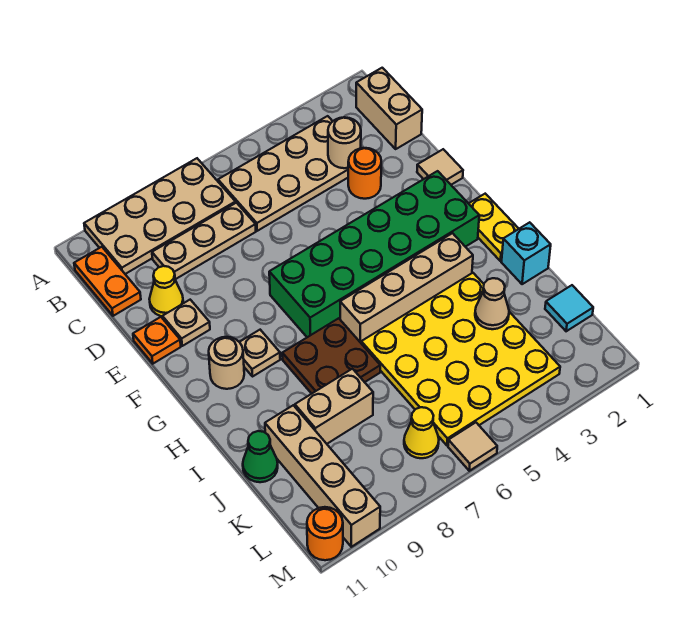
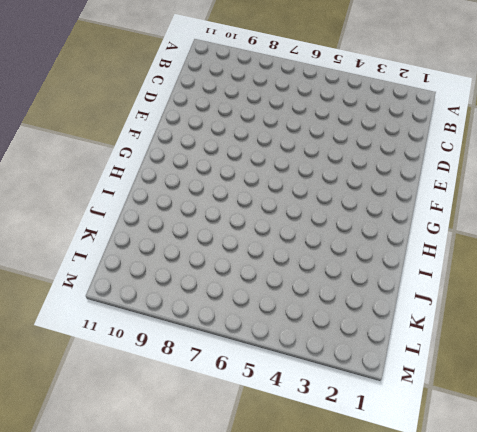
none -> tan 2x4 plate [84,158,236,274]
none -> tan 1x2 brick [356,68,422,149]
none -> tan 2x4 plate [218,116,348,231]

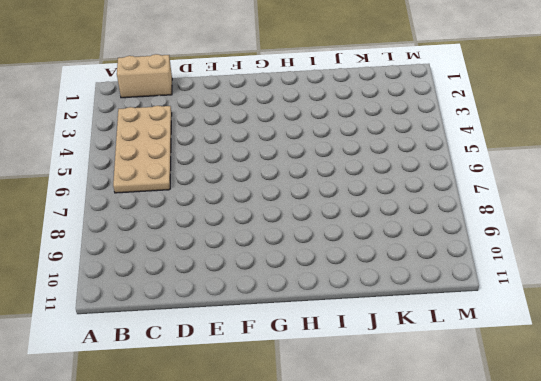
none -> tan 2x4 plate [84,158,236,274]
none -> orange 1x2 plate [74,247,141,316]
none -> tan 1x3 plate [152,203,256,279]

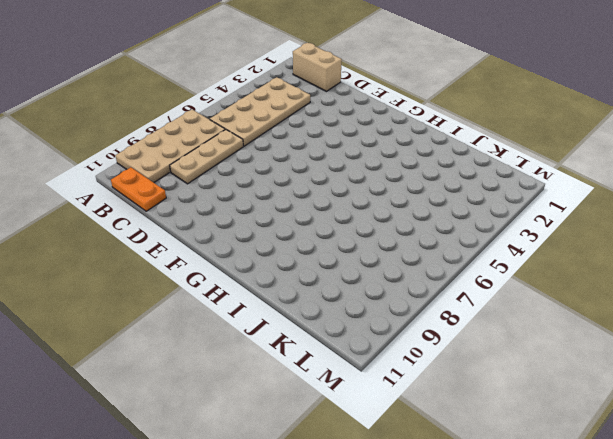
none -> orange 1x1 round brick [348,148,381,199]
none -> yellow 1x1 cone [149,266,183,316]
none -> tan 1x1 tile [417,149,463,185]

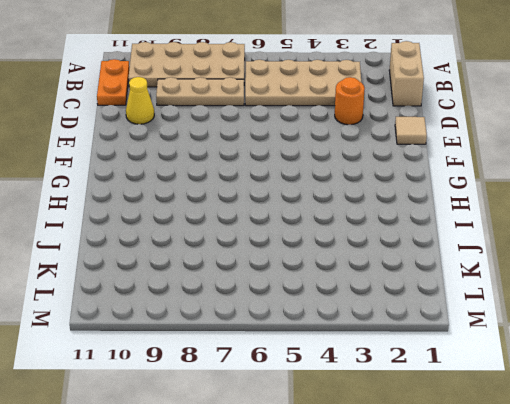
none -> tan 1x1 plate [162,300,210,346]
none -> orange 1x1 plate [133,317,181,364]
none -> green 2x6 brick [269,171,479,337]

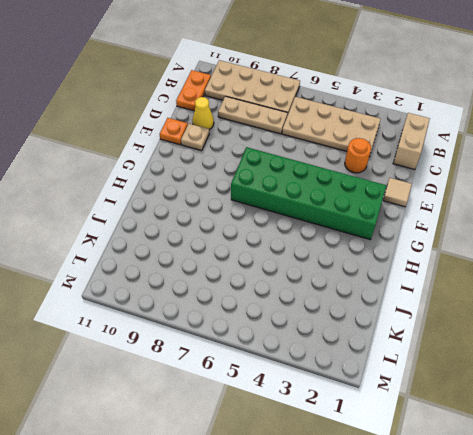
none -> yellow 1x2 plate [469,194,519,261]
none -> tan 1x1 plate [240,330,280,377]
none -> tan 1x1 round brick [209,337,244,389]

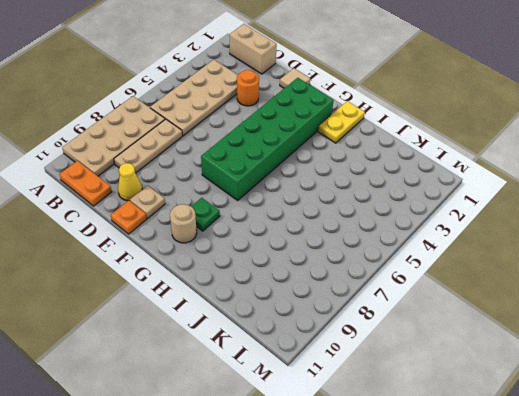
green 1x1 plate [191,198,220,231] -> tan 1x1 plate [240,330,280,377]
yellow 1x2 plate [318,101,365,143] -> yellow 1x2 plate turned to [469,194,519,261]
none -> tan 1x4 brick [340,233,473,343]
none -> brown 2x2 plate [282,318,380,394]
none -> cyan 1x1 brick [501,222,551,284]

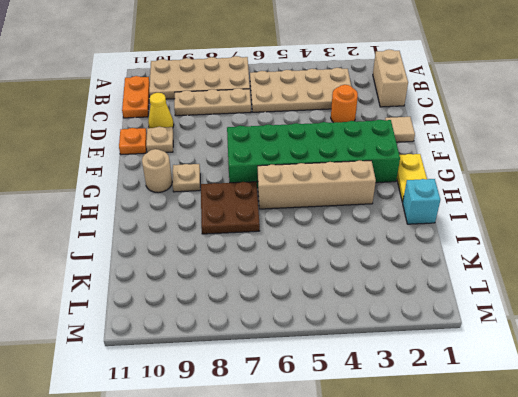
none -> yellow 4x4 plate [361,273,560,446]
none -> tan 1x2 brick [295,369,373,444]
none -> tan 1x4 brick [265,405,380,547]

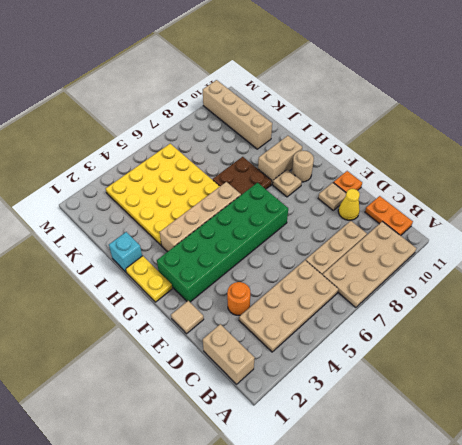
tan 1x2 brick [258,136,302,184] -> tan 1x2 brick moved to [295,369,373,444]
none -> green 1x1 cone [243,431,278,482]
none -> cyan 1x1 tile [545,285,593,331]
none -> yellow 1x1 cone [404,407,439,458]

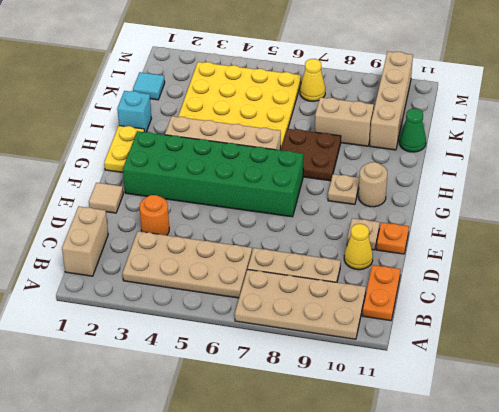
none -> tan 1x1 tile [448,422,497,471]
none -> orange 1x1 round brick [307,507,343,560]
none -> tan 1x1 round brick [328,117,361,168]

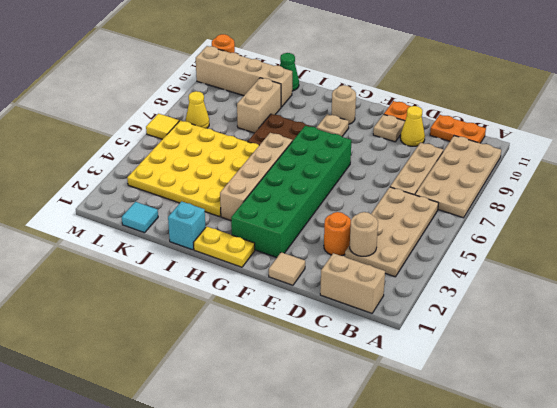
yellow 1x1 tile [146,114,179,139] -> tan 1x1 tile [448,422,497,471]
none -> tan 1x1 cone [475,278,509,329]

